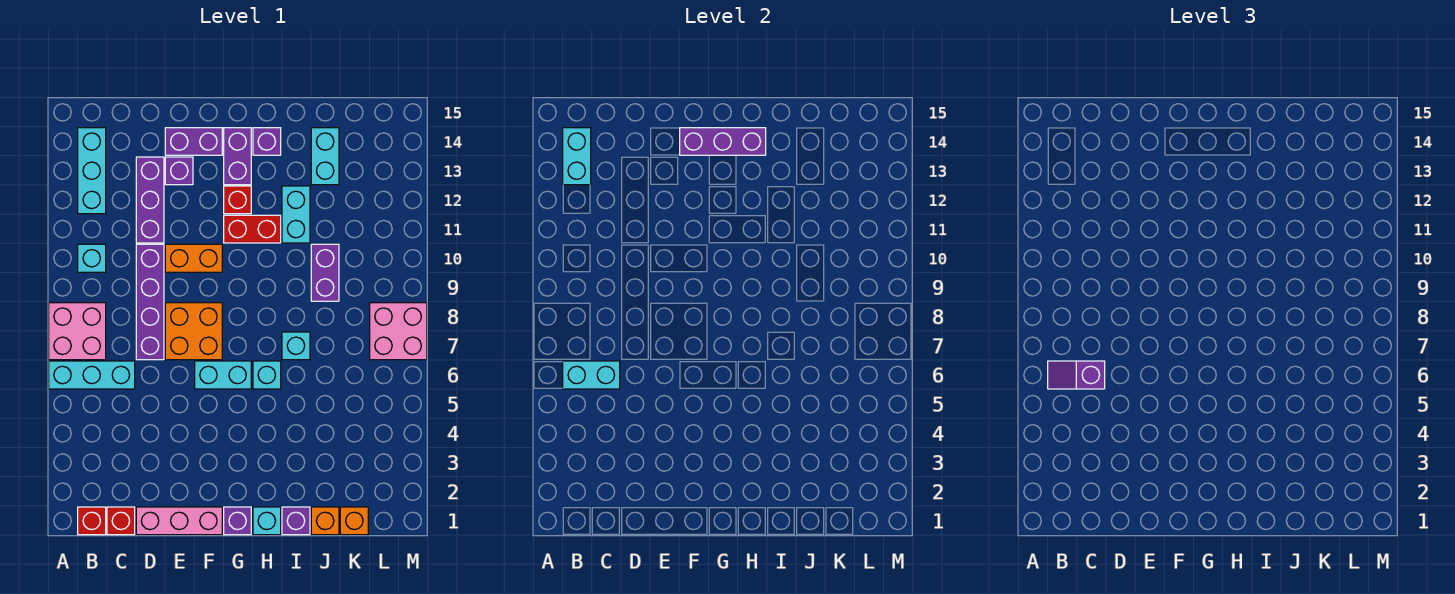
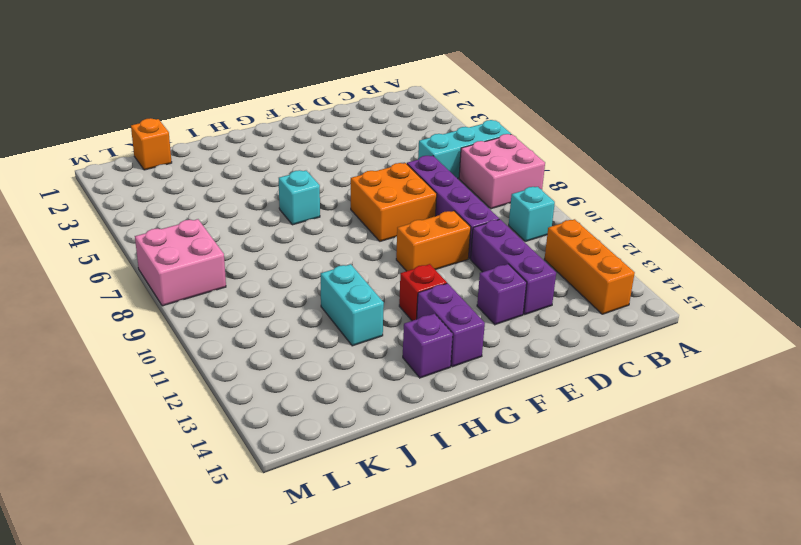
orange 1x3 brick [544,219,635,314] -> cyan 1x3 brick [78,128,106,214]
none -> red 1x1 brick [78,507,106,535]
none -> red 1x1 brick [107,507,135,535]
none -> pink 1x3 brick [136,507,222,535]
none -> purple 1x2 brick [165,128,222,155]

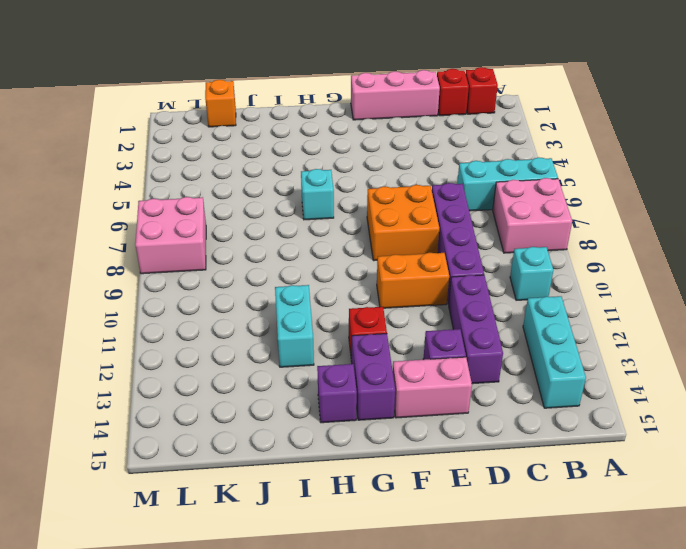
pink 1x2 brick [393,357,472,418] -> purple 1x2 brick [165,128,222,155]
none -> cyan 1x2 brick [195,361,251,389]
none -> purple 1x1 brick [224,507,251,535]
none -> red 1x2 brick [224,215,281,243]
none -> cyan 1x1 brick [253,507,281,535]

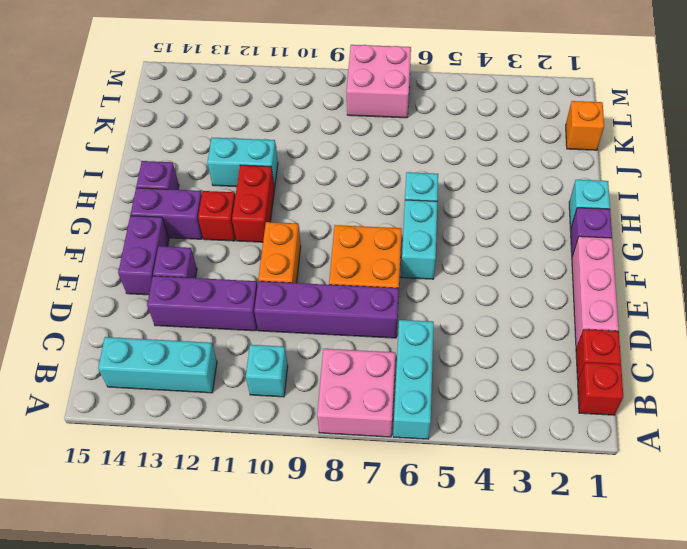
none -> purple 1x1 brick [282,507,310,535]
none -> cyan 1x1 brick [282,332,310,360]
none -> orange 1x1 brick [311,507,339,535]
none -> purple 1x2 brick [311,244,339,301]

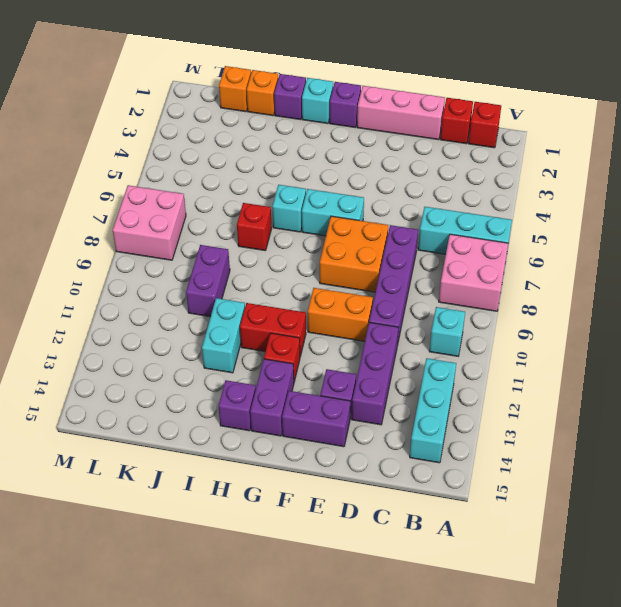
red 1x1 brick [237,203,272,251] -> cyan 1x1 brick [282,332,310,360]
none -> cyan 1x2 brick [311,128,339,185]
none -> cyan 1x2 brick [563,361,620,389]
none -> cyan 1x2 brick [563,128,591,185]
none -> purple 1x3 brick [680,128,766,155]

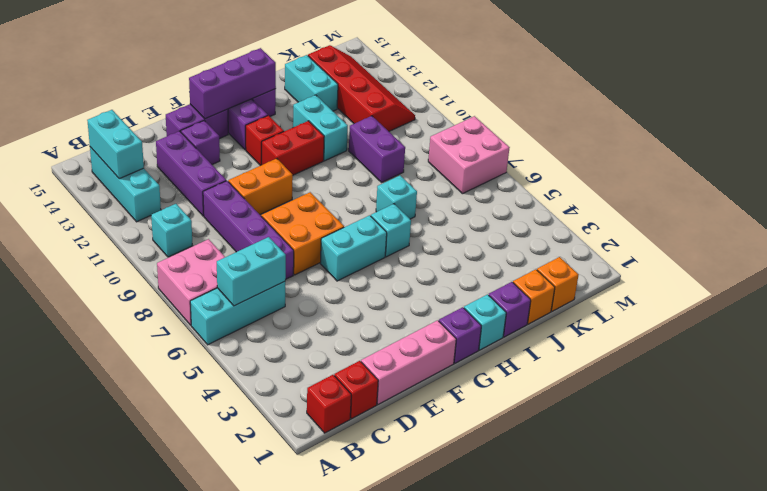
red 2x4 slope [308,45,415,131] -> none
none -> purple 1x2 slope [1048,361,1105,389]

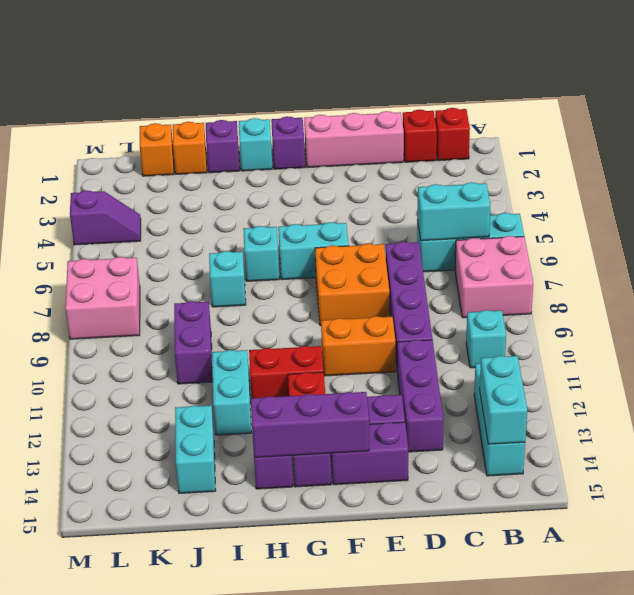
purple 1x2 slope [70,190,141,245] -> purple 1x2 slope moved to [1048,361,1105,389]

